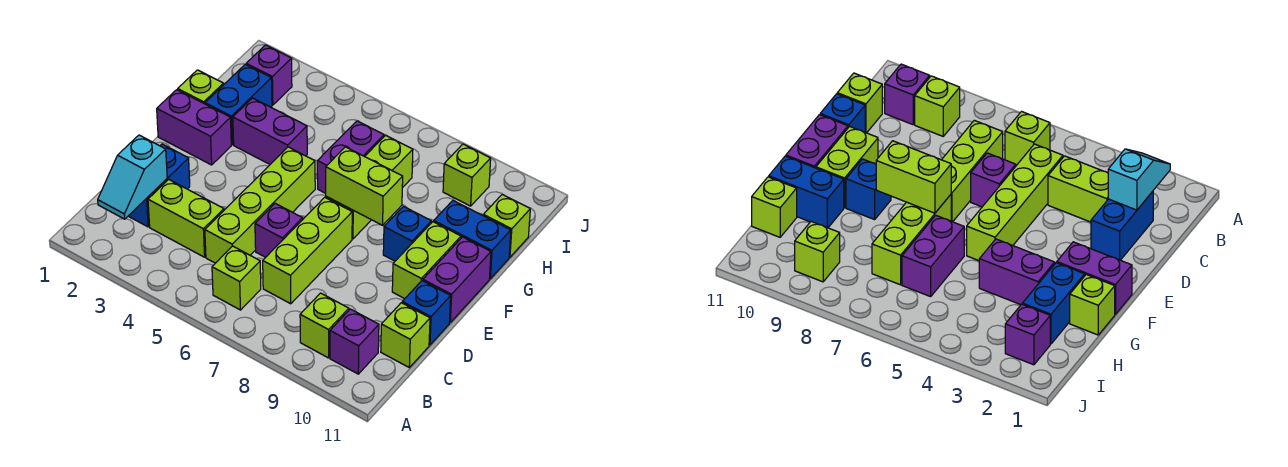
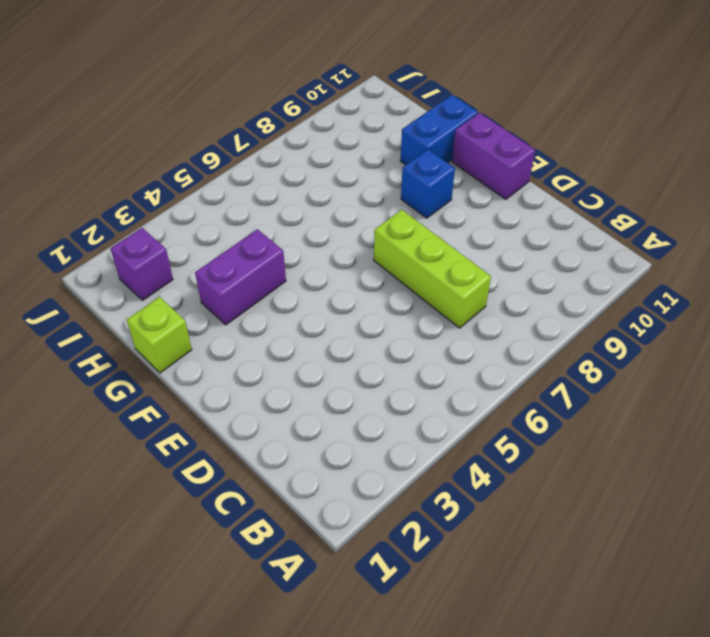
none -> lime 1x1 brick [212,246,261,310]
none -> lime 1x1 brick [300,293,349,358]
none -> purple 1x1 brick [330,309,379,374]

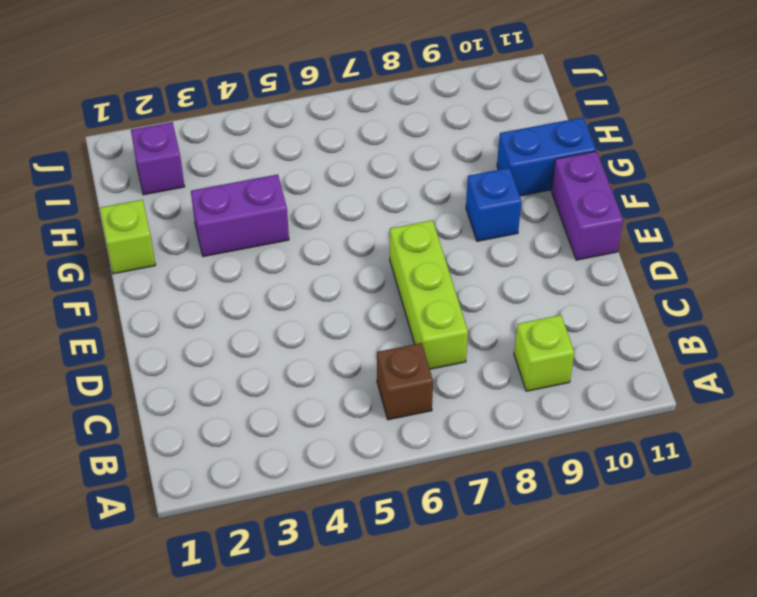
brown 1x1 brick [377,343,433,420] -> lime 1x1 brick [212,246,261,310]
none -> purple 1x1 brick [330,309,379,374]
none -> blue 1x2 brick [129,144,190,227]
none -> lime 1x2 brick [148,179,224,257]

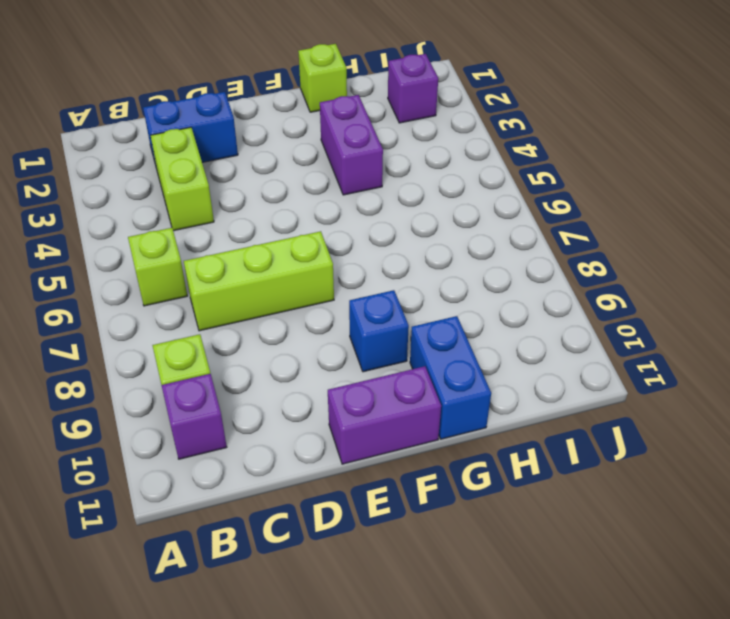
none -> lime 1x4 brick [205,147,315,263]
none -> lime 1x1 brick [381,303,430,367]
none -> purple 1x1 brick [255,203,303,257]

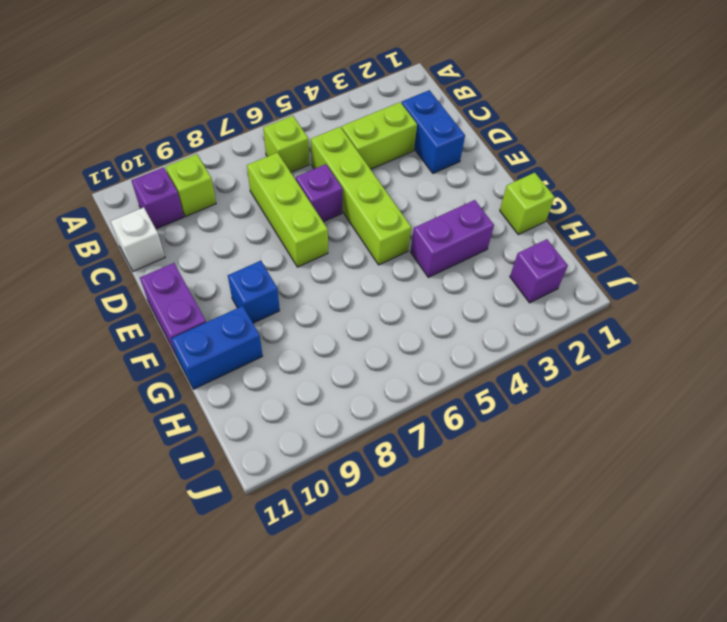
white 1x1 brick [110,207,165,271] -> lime 1x1 brick [381,303,430,367]
none -> blue 1x1 brick [402,281,451,345]
none -> lime 1x2 brick [392,222,461,299]
none -> purple 1x2 brick [157,90,231,165]

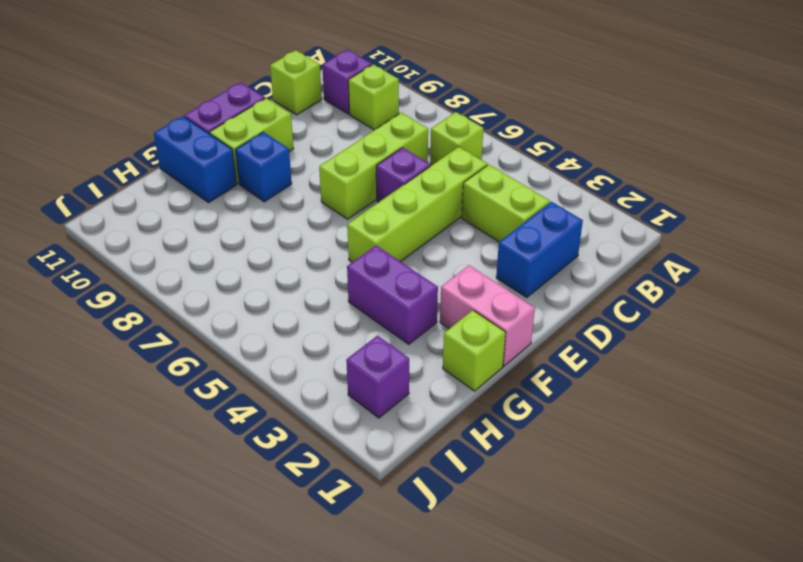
pink 1x2 brick [440,265,535,366] -> purple 1x2 brick [157,90,231,165]
none -> blue 1x1 brick [402,281,451,345]
none -> lime 1x3 brick [326,135,413,239]
none -> blue 1x2 brick [205,64,272,145]

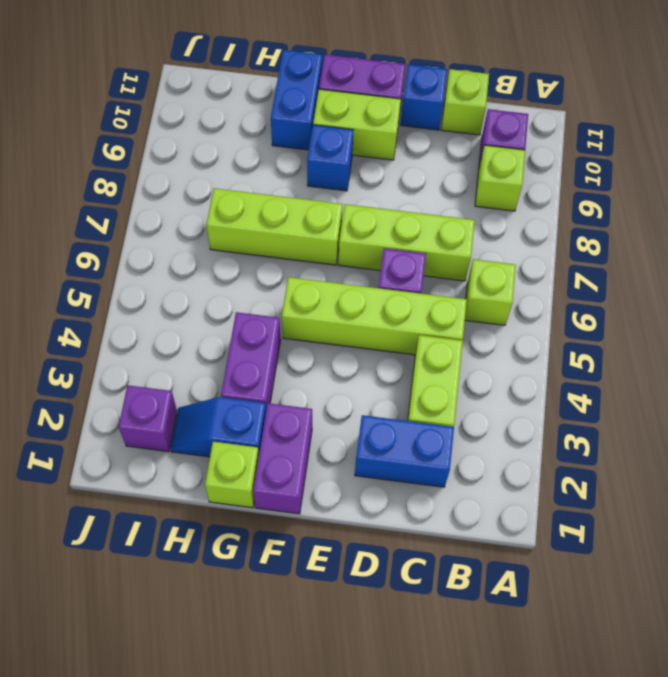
blue 1x2 slope [171,397,266,457] -> blue 1x2 brick [205,64,272,145]
none -> purple 1x2 brick [317,121,384,193]
none -> lime 1x1 brick [483,194,530,257]
none -> lime 1x1 brick [443,144,491,206]

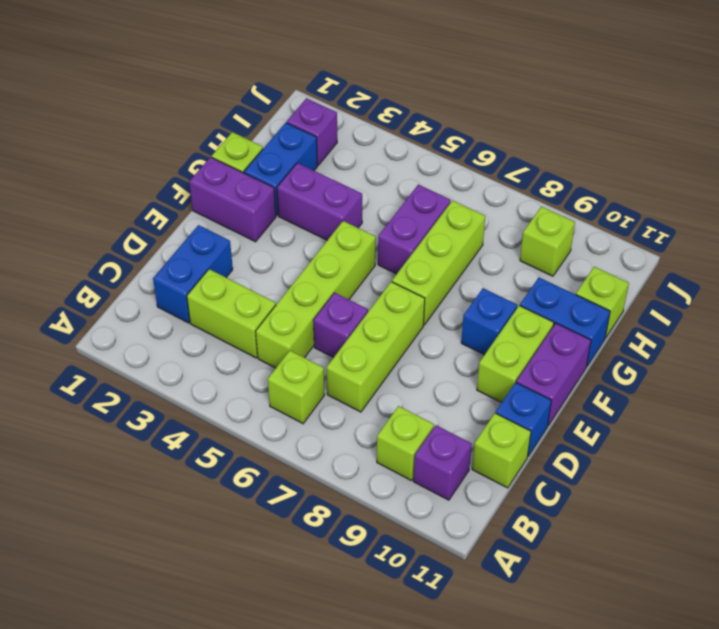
none -> cyan 1x2 slope [98,135,167,219]
none -> lime 1x2 brick [326,147,403,225]

